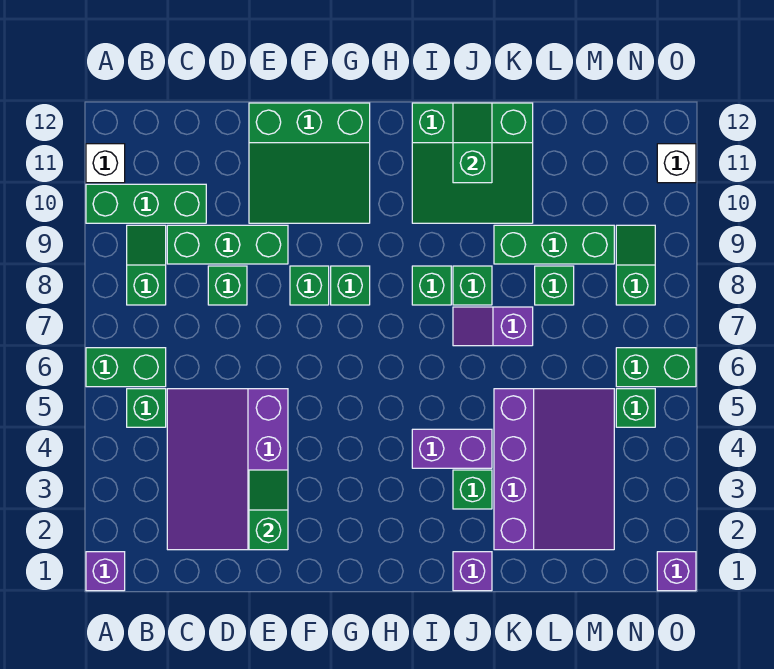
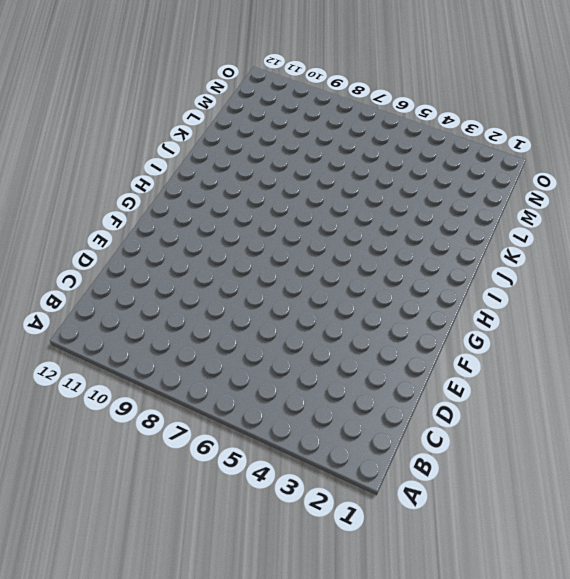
none -> purple 1x1 brick [86,552,125,591]
none -> green 1x2 brick [86,348,166,387]
none -> green 1x3 brick [86,184,206,223]

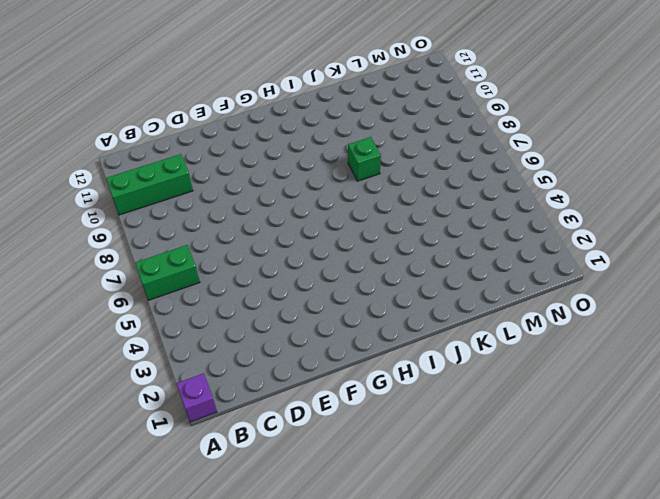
none -> white 1x1 brick [86,144,125,183]
none -> green 1x1 brick [127,389,166,427]
none -> green 1x2 slope [127,225,166,305]

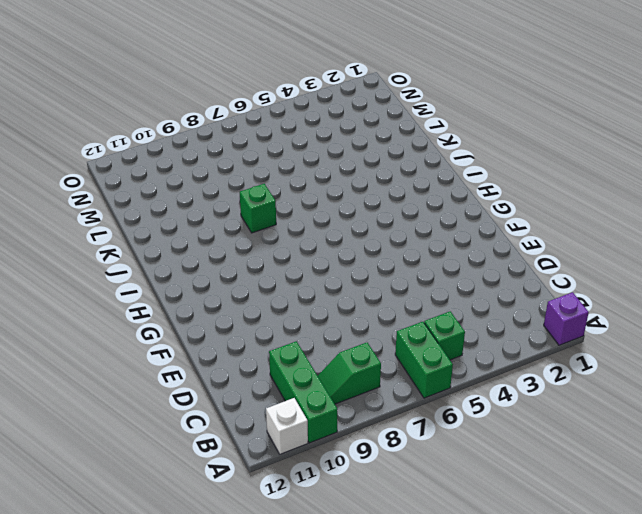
none -> purple 3x4 slope [167,389,288,550]
none -> green 1x3 brick [167,225,288,264]
none -> green 1x1 brick [208,266,247,305]

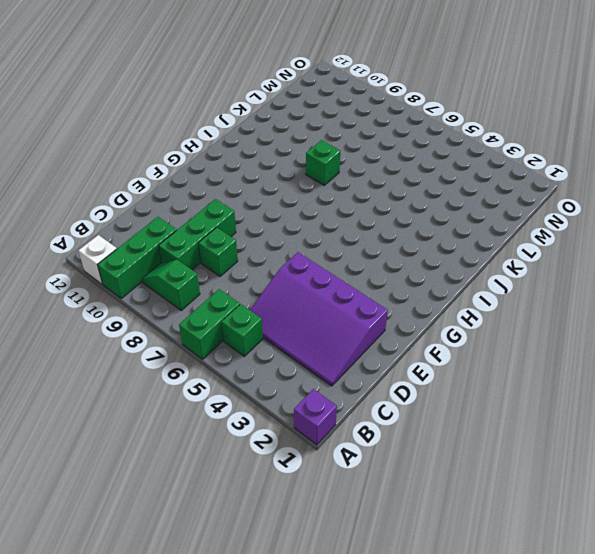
none -> green 3x3 slope [249,103,370,223]
none -> green 1x1 brick [290,266,329,305]
none -> green 1x1 brick [331,266,370,305]

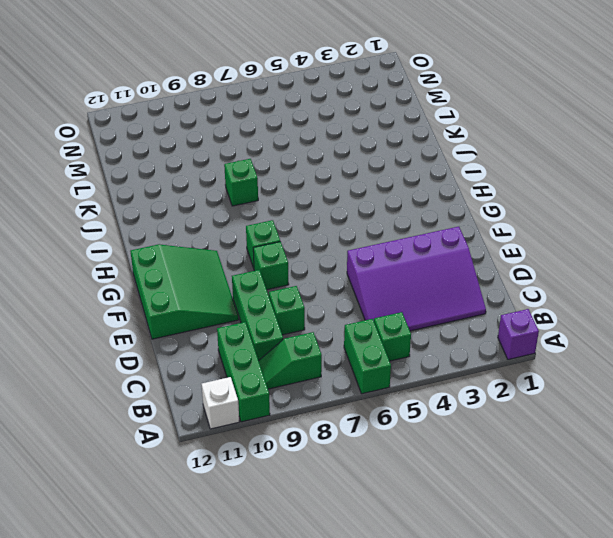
none -> purple 1x2 brick [412,429,492,468]
none -> green 1x1 brick [412,266,451,305]
none -> green 3x3 slope [412,103,533,223]

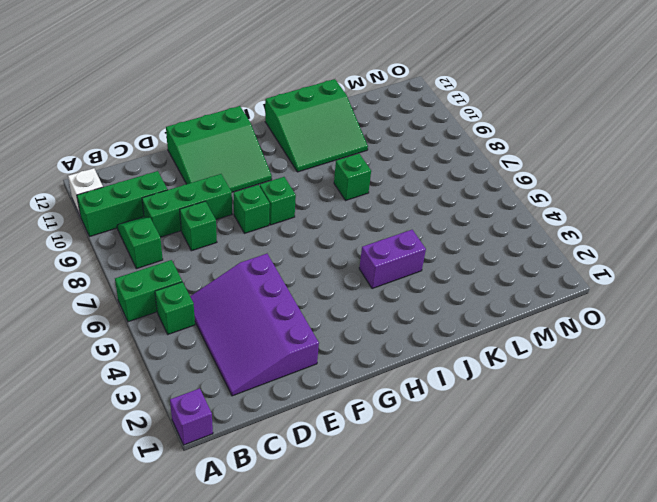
none -> green 1x1 brick [412,266,451,305]
none -> purple 1x1 brick [453,552,492,591]
none -> green 1x1 brick [453,470,492,509]

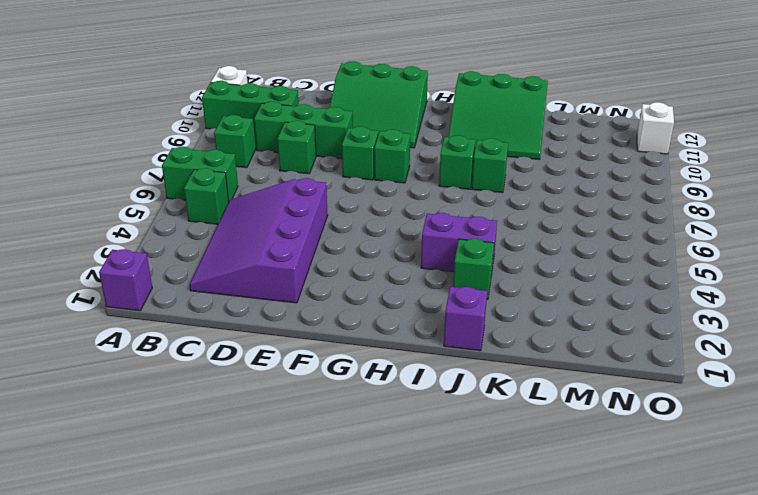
none -> purple 1x2 slope [453,307,533,346]
none -> purple 3x4 slope [494,389,614,550]
none -> green 1x3 brick [494,225,614,264]

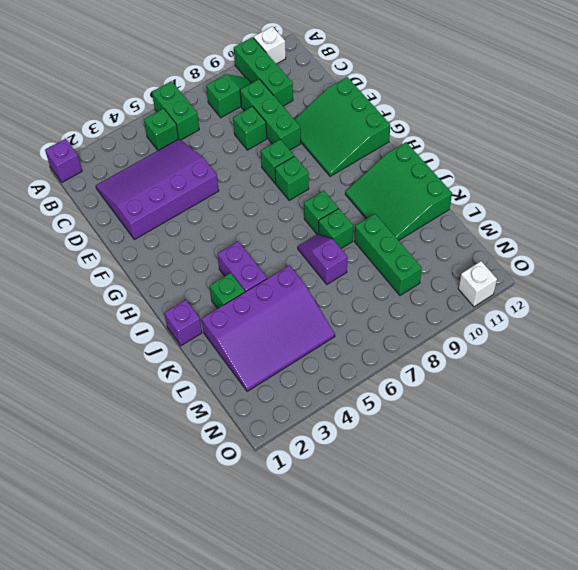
none -> green 1x1 brick [535,266,574,305]
none -> green 1x1 brick [616,389,655,427]
none -> green 1x2 brick [616,348,696,387]

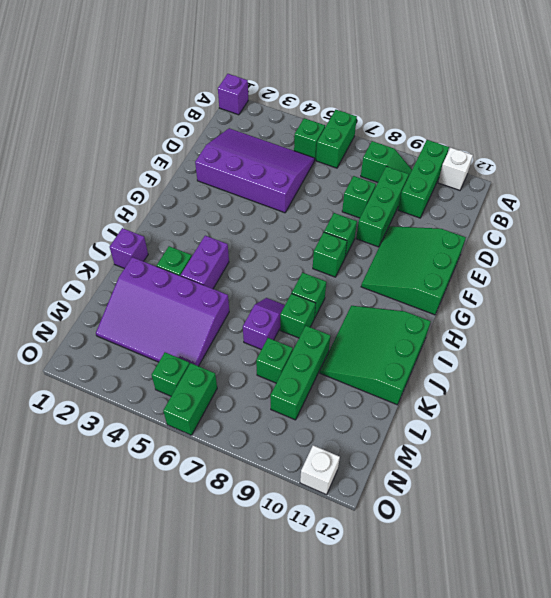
none -> green 1x2 slope [616,225,655,305]
none -> purple 1x1 brick [657,552,696,591]
none -> green 1x2 slope [249,470,288,550]

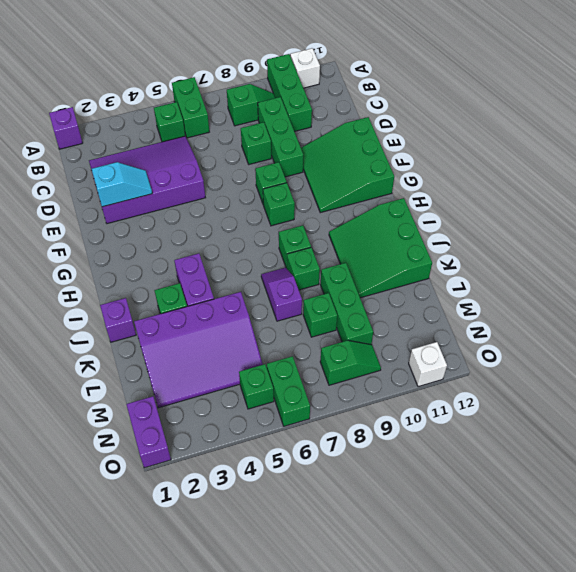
cyan 1x2 slope [92,162,152,207] -> green 1x2 slope [249,470,288,550]
purple 1x2 brick [126,396,171,468] -> purple 1x1 brick [657,552,696,591]
none -> green 1x2 slope [453,103,492,183]

